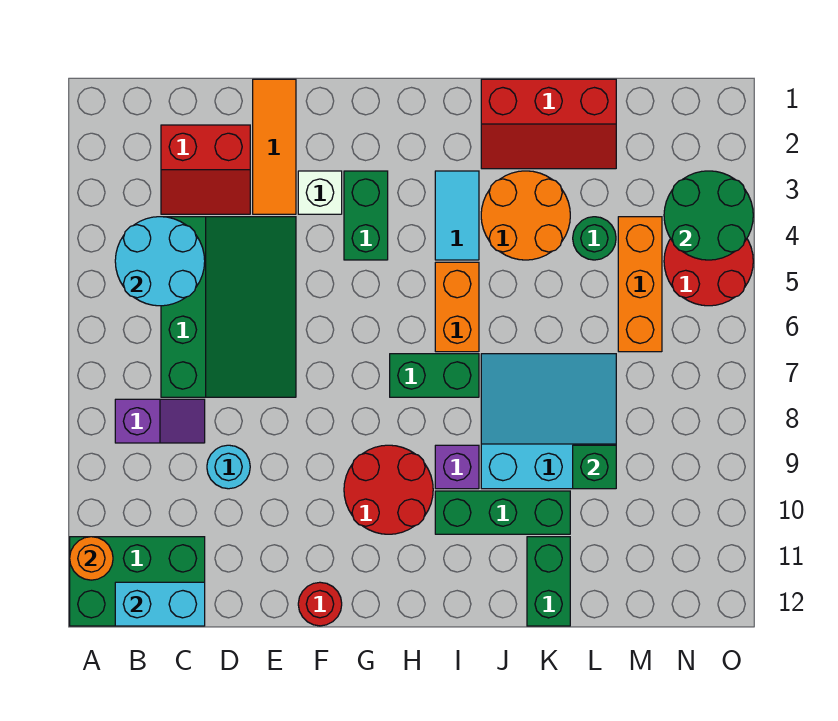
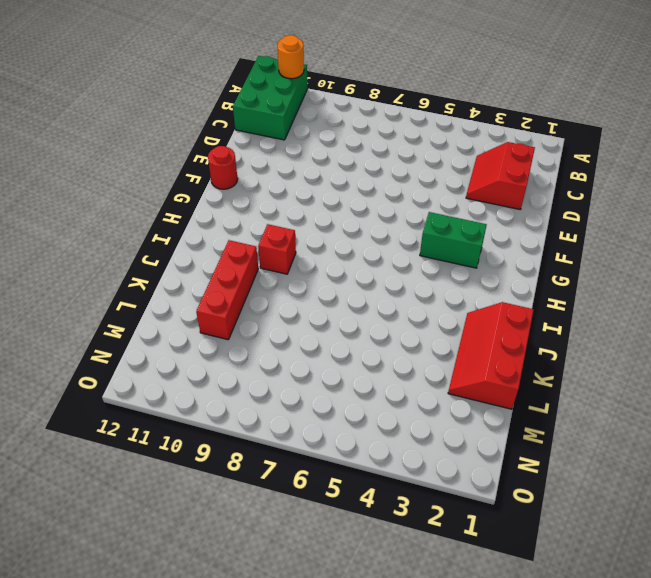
red 1x1 brick [258,224,296,274] -> purple 1x1 brick [435,445,479,489]
red 1x3 brick [196,240,258,340] -> green 1x3 brick [435,491,570,534]
none -> purple 1x2 slope [115,399,205,443]
none -> green 3x4 slope [161,217,296,397]
none -> cyan 1x1 round brick [207,445,250,489]

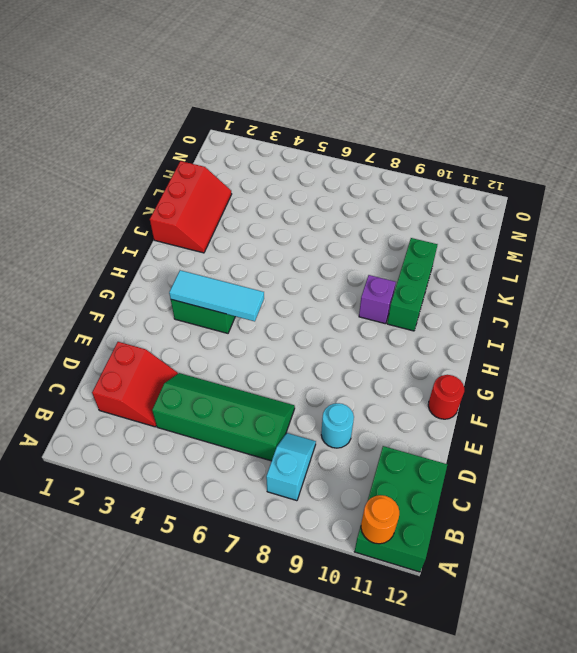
cyan 1x2 slope [266,433,316,501] -> purple 1x2 slope [115,399,205,443]
green 2x4 slope [152,373,295,461] -> green 3x4 slope [161,217,296,397]
cyan 1x3 tile [169,270,264,321] -> none
none -> orange 1x3 tile [253,79,296,214]
none -> white 1x1 brick [298,171,342,214]
none -> red 2x2 round brick [344,445,433,534]

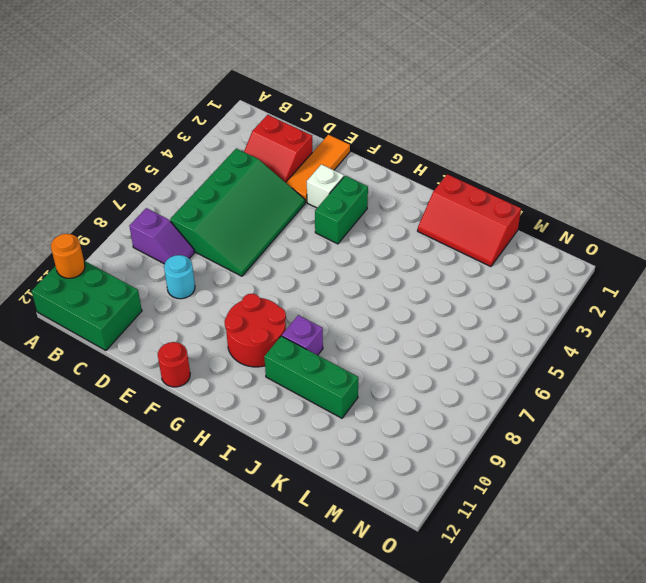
none -> green 1x2 brick [390,354,479,397]
none -> cyan 1x2 tile [435,171,479,260]
none -> orange 1x2 brick [435,262,479,352]

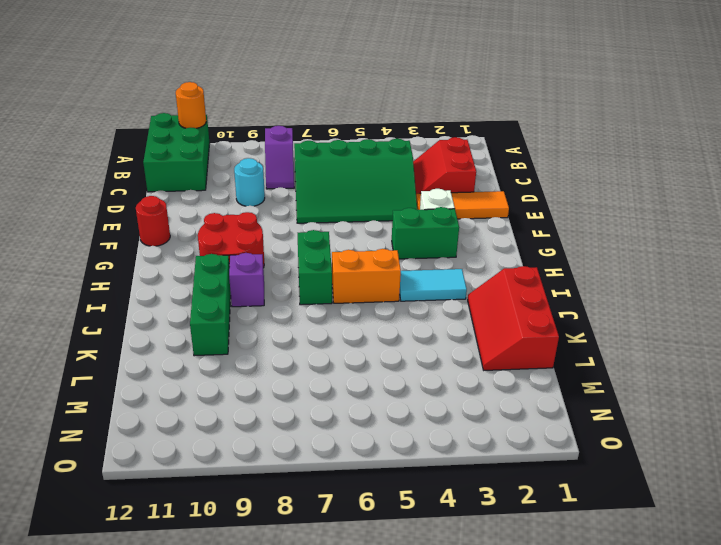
none -> orange 2x2 round brick [481,171,570,260]
none -> cyan 3x3 slope [481,354,616,489]
none -> green 1x2 brick [527,537,570,626]

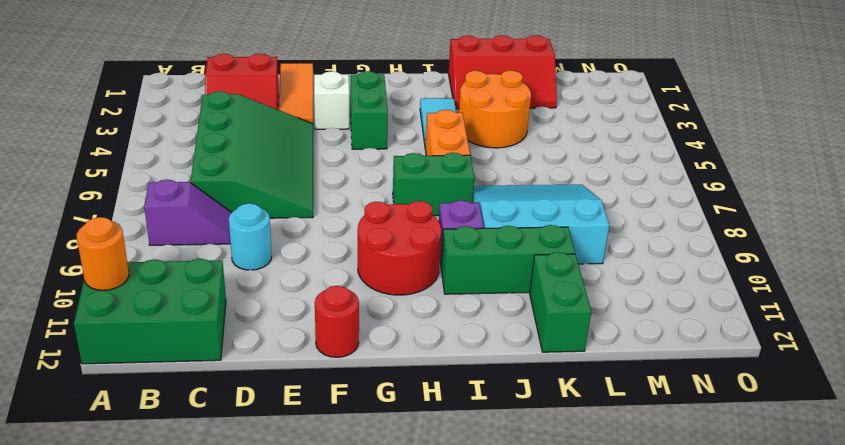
none -> green 1x1 round brick [573,217,616,260]
none -> orange 1x3 brick [618,217,662,352]
none -> red 2x2 round brick [664,238,753,306]

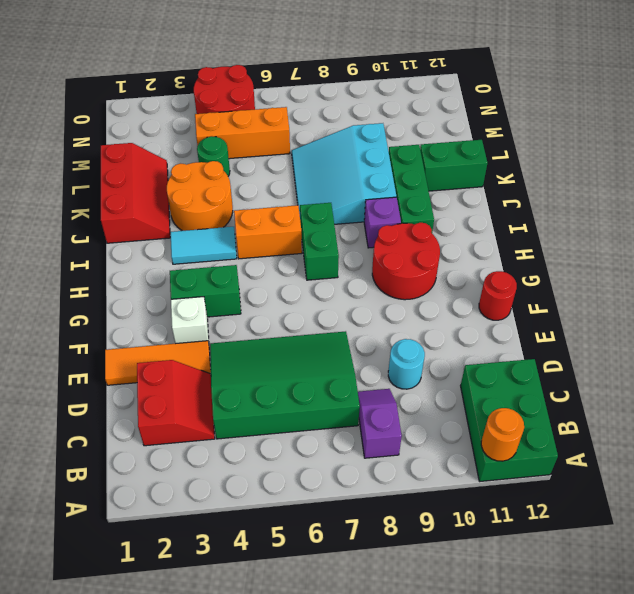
none -> cyan 2x2 round brick [115,217,205,306]
none -> cyan 1x2 brick [115,582,205,626]
none -> green 1x1 brick [573,445,616,489]

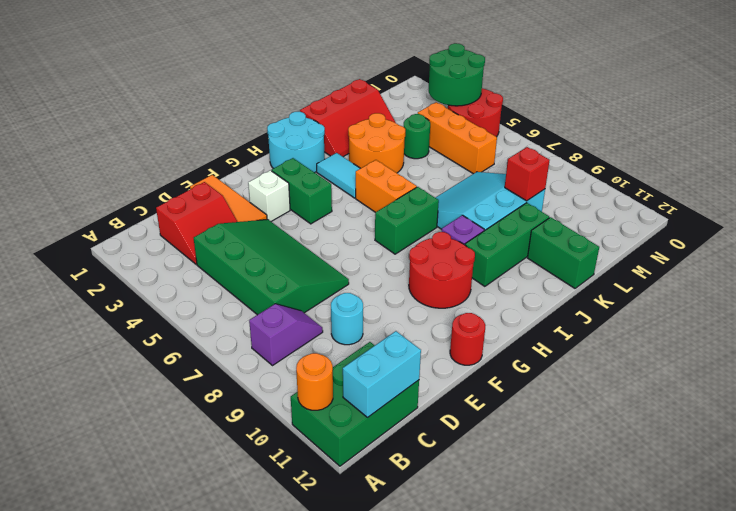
cyan 2x2 round brick [267,112,325,173] -> cyan 2x2 round brick moved to [115,217,205,306]
red 1x1 brick [505,147,550,201] -> green 1x1 brick [573,445,616,489]

